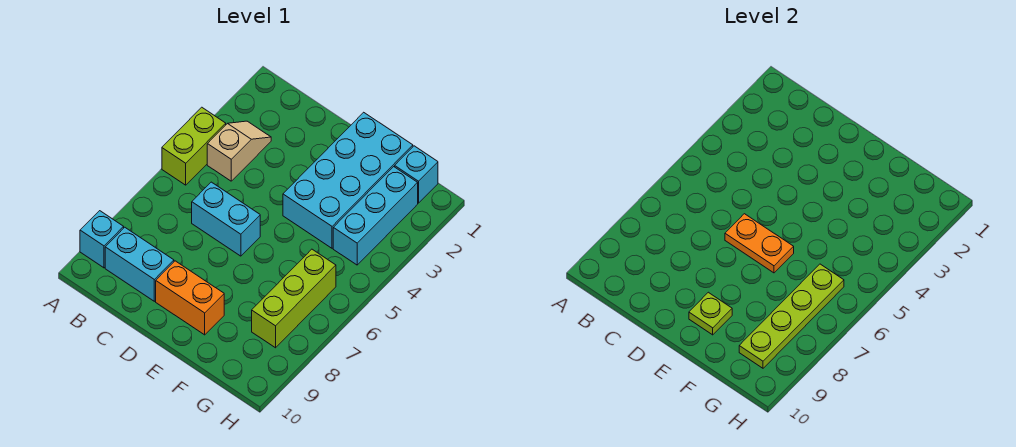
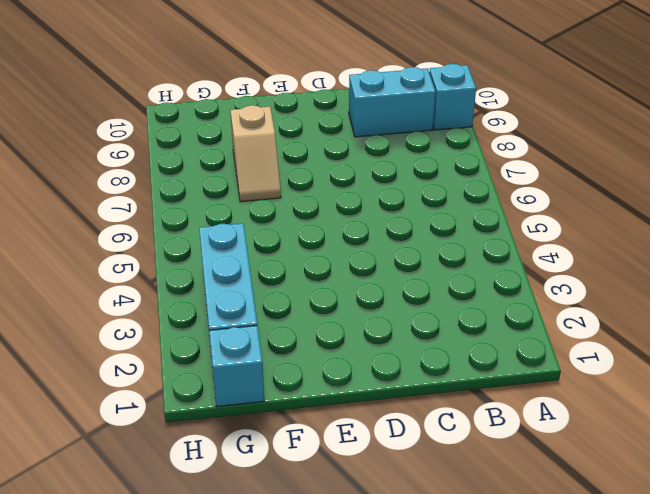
tan 1x2 slope [230,105,281,202] -> tan 1x2 slope moved to [207,121,271,181]
none -> lime 1x2 brick [162,107,226,185]
none -> cyan 1x2 brick [192,182,260,256]
none -> orange 1x2 brick [156,261,224,335]

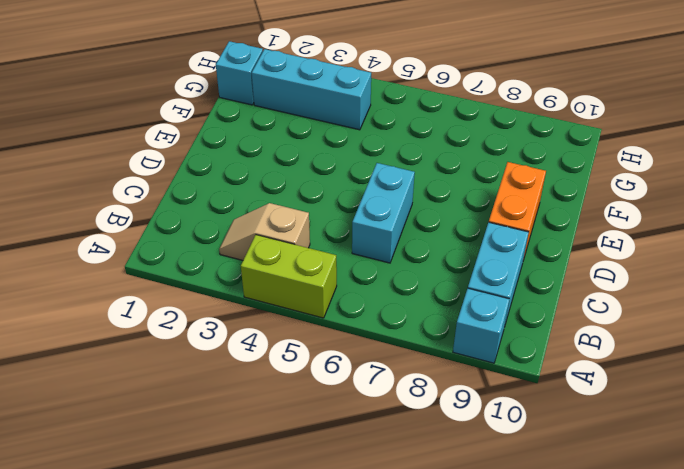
none -> cyan 2x4 brick [283,112,413,248]
none -> lime 1x3 brick [252,249,336,348]
none -> orange 1x2 plate [725,214,794,273]

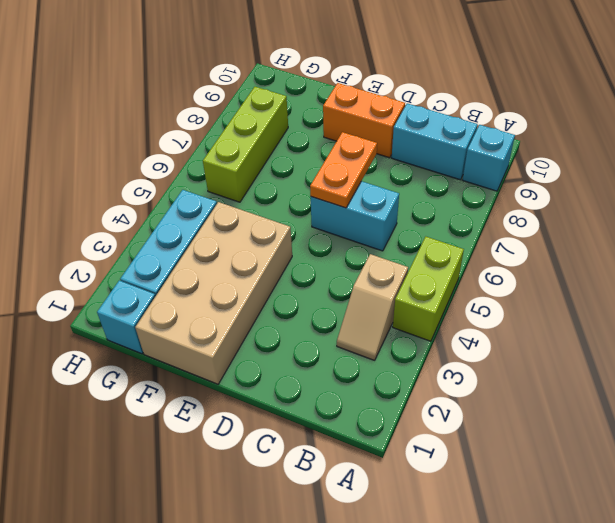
orange 1x2 plate [310,132,377,208] -> orange 1x2 plate turned to [725,214,794,273]
tan 2x4 brick [135,202,292,384] -> cyan 2x4 brick [283,112,413,248]
none -> lime 1x1 plate [689,292,732,335]
none -> lime 1x4 plate [739,264,844,368]

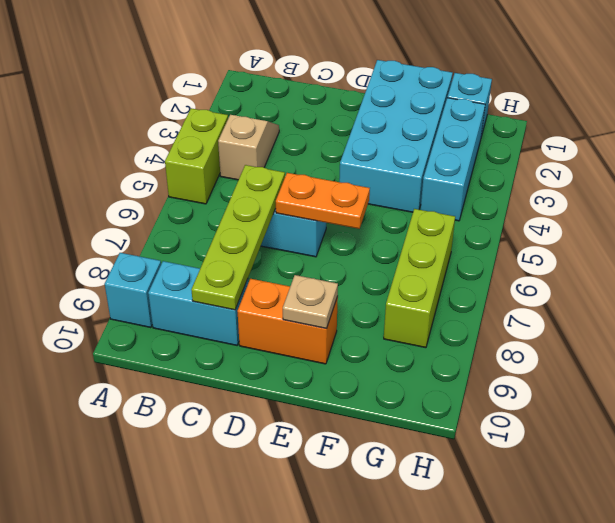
lime 1x4 plate [191,165,285,310] -> lime 1x4 plate moved to [739,264,844,368]
tan 1x1 plate [283,275,338,328] -> lime 1x1 plate [689,292,732,335]

